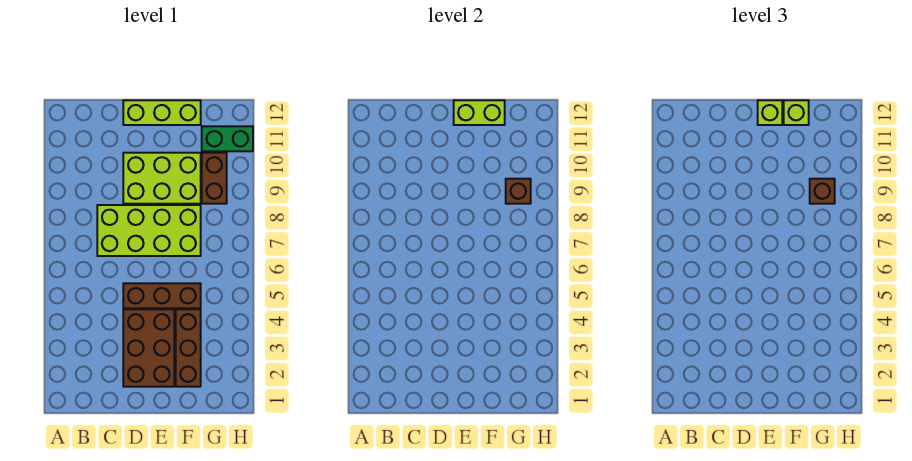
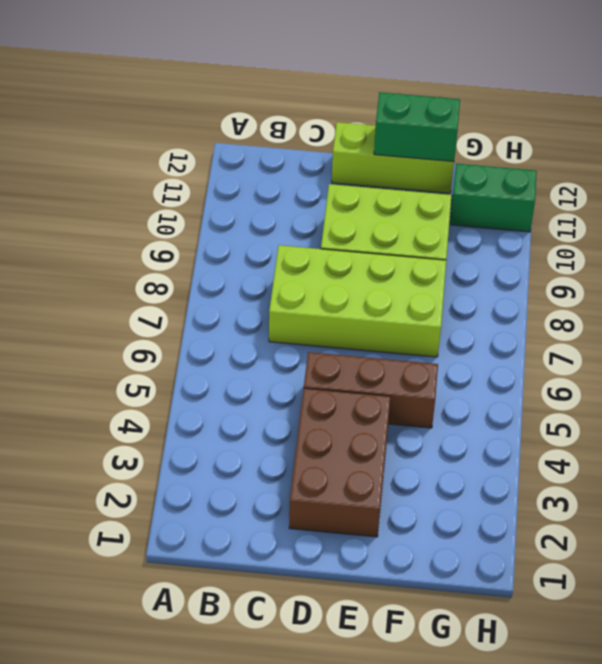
green 1x2 brick [374,92,460,162] -> lime 1x2 brick [454,100,505,125]
none -> brown 1x3 brick [176,309,201,387]
none -> brown 1x2 brick [202,153,227,204]
none -> brown 1x1 brick [506,179,531,204]

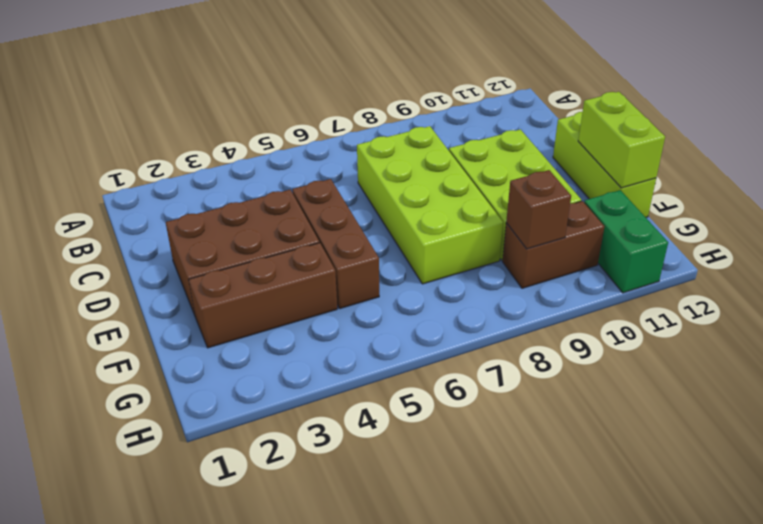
none -> lime 1x1 brick [758,100,782,125]
none -> lime 1x1 brick [784,100,809,125]
none -> brown 1x1 brick [810,179,835,204]

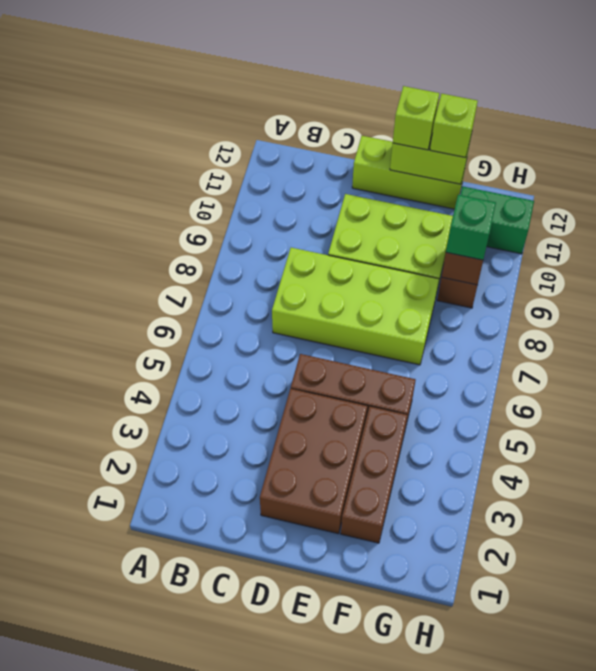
green 1x1 brick [446,195,496,260] -> brown 1x1 brick [810,179,835,204]

